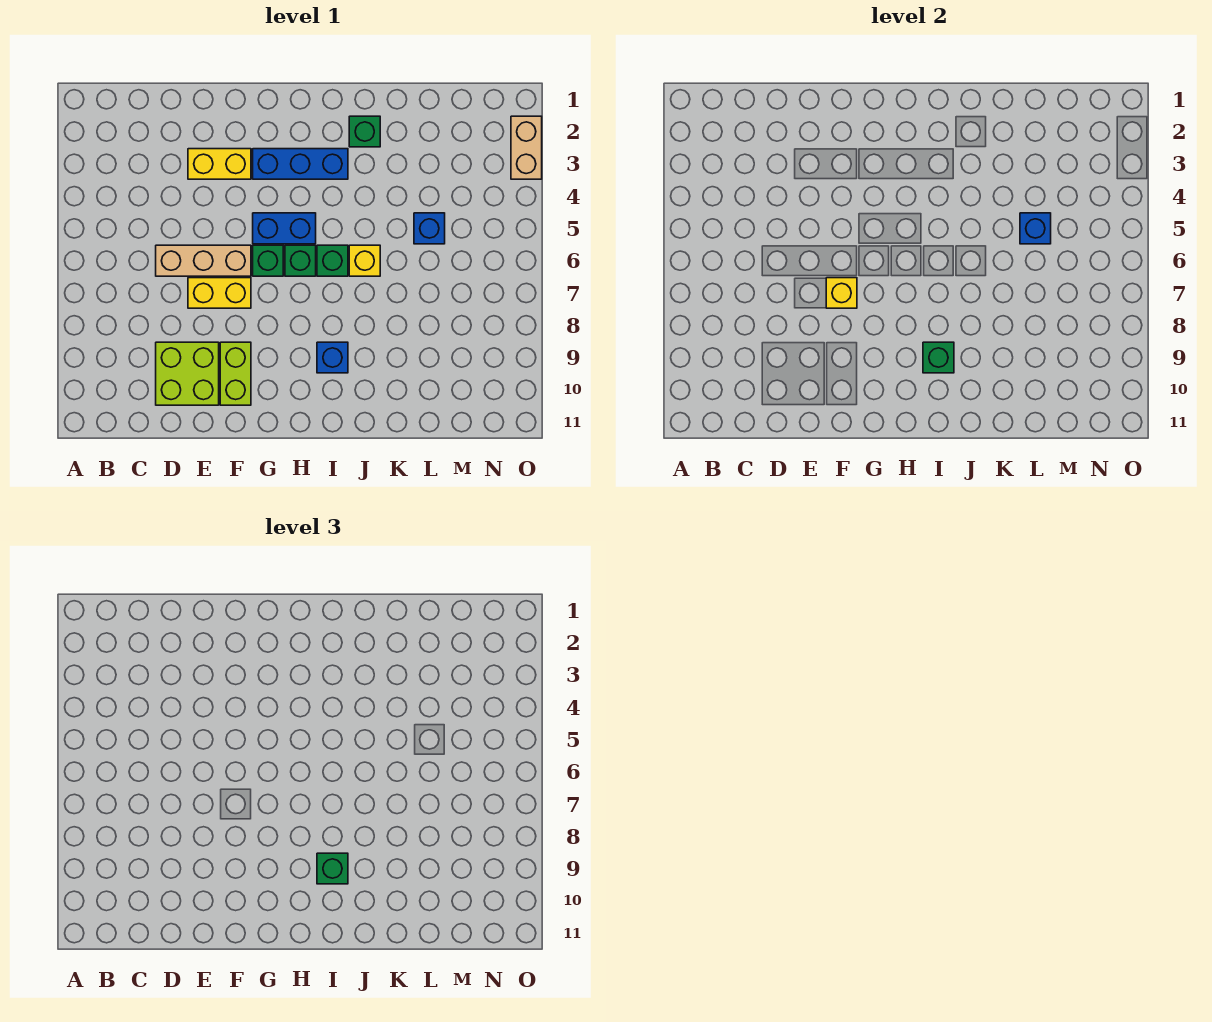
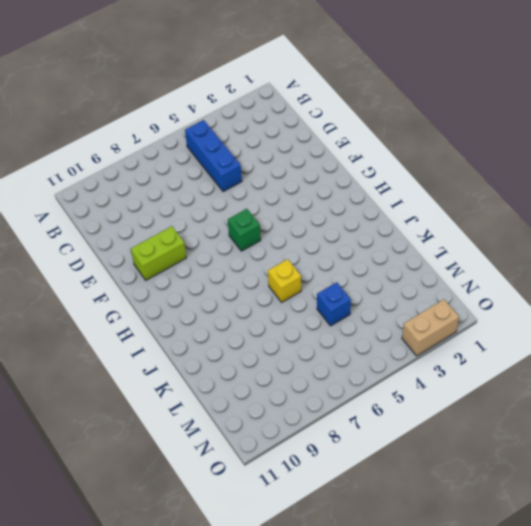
blue 1x3 brick [185,120,242,192] -> blue 1x3 brick moved to [253,149,348,179]
none -> tan 1x3 brick [156,245,251,276]
none -> lime 2x2 brick [156,342,219,405]
none -> yellow 1x2 brick [188,149,251,179]

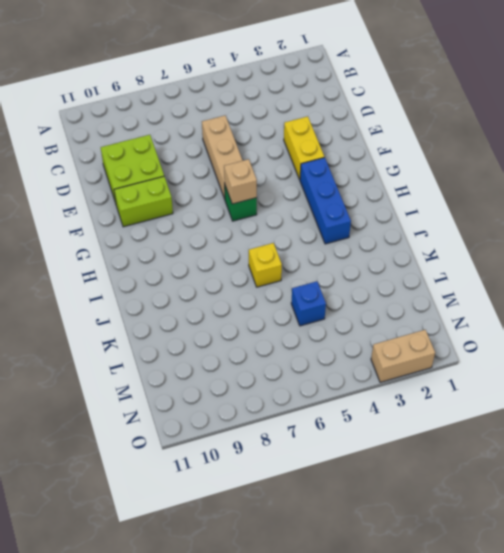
tan 1x1 brick [224,159,257,204] -> none
none -> yellow 1x2 brick [188,278,251,308]
none -> blue 1x2 brick [253,213,316,244]
none -> green 1x1 brick [285,245,316,276]

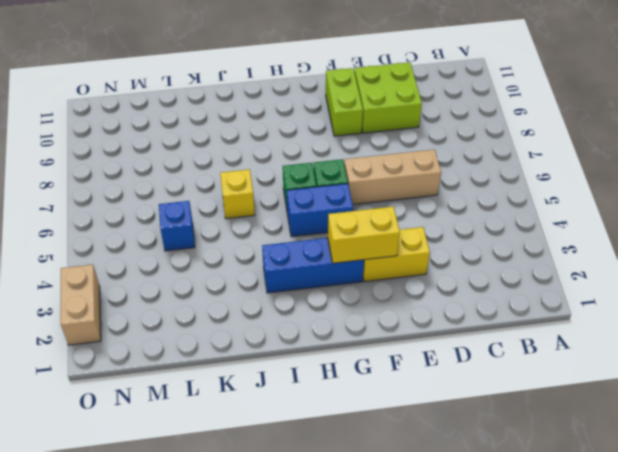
yellow 1x2 brick [328,207,400,263] -> yellow 1x2 brick moved to [188,278,251,308]
none -> green 1x1 brick [317,245,348,276]
none -> blue 1x1 brick [317,342,348,373]
none -> green 1x1 brick [349,116,380,147]

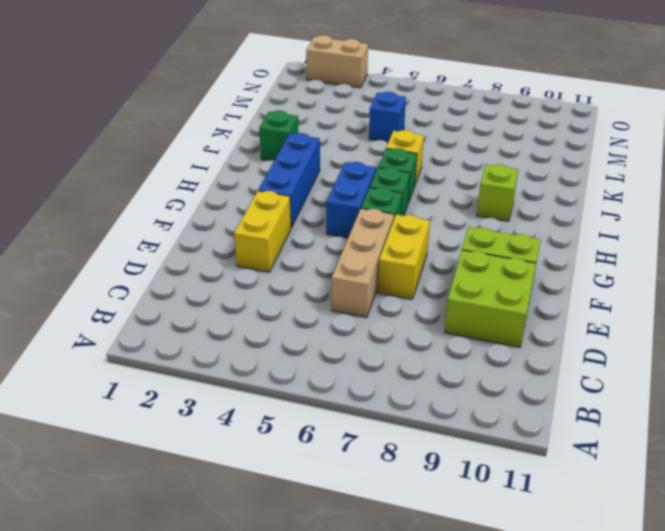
lime 1x1 brick [477,164,518,221] -> blue 1x1 brick [317,342,348,373]
none -> yellow 1x1 brick [826,278,857,308]
none -> green 1x1 brick [923,342,954,373]
none -> blue 1x1 brick [1020,213,1051,244]

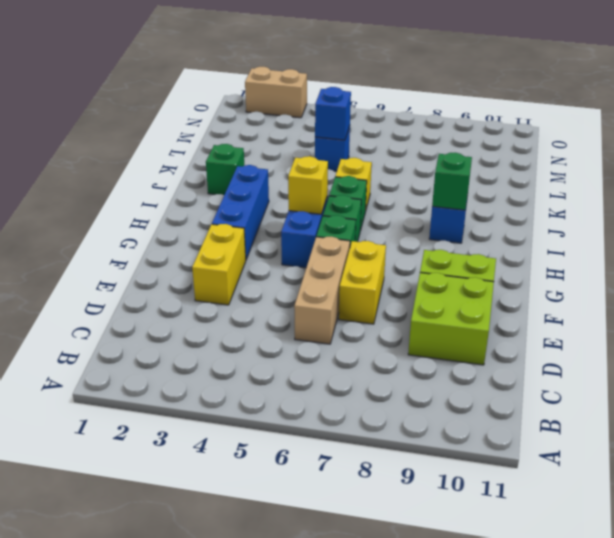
yellow 1x1 brick [288,156,328,214] -> yellow 1x1 brick moved to [826,278,857,308]
none -> green 1x1 brick [317,853,348,884]

